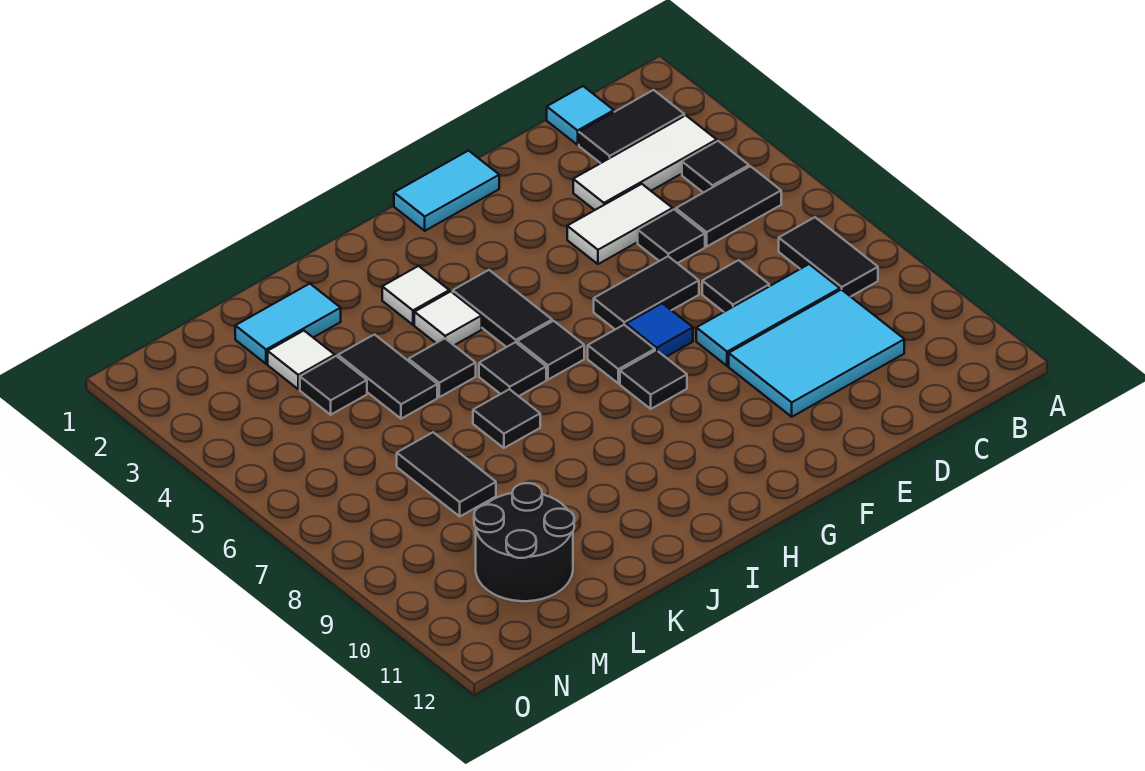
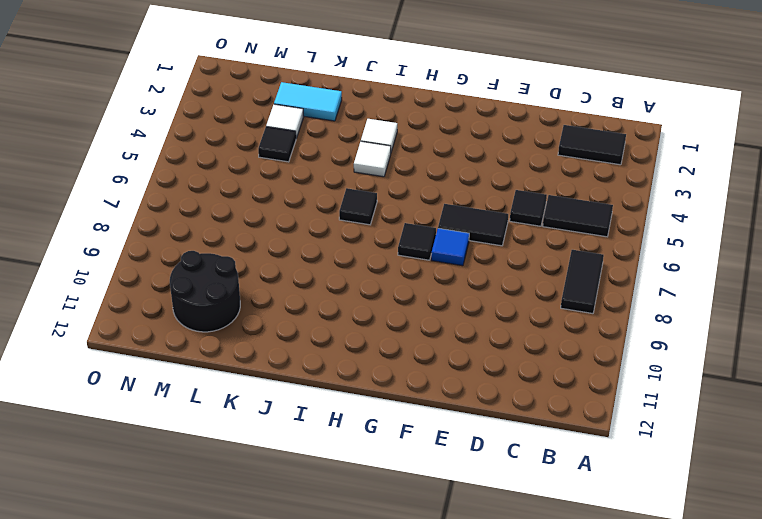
none -> white 1x3 tile [573,116,717,210]
none -> black 1x1 tile [682,141,749,193]
none -> cyan 1x1 tile [547,86,614,145]

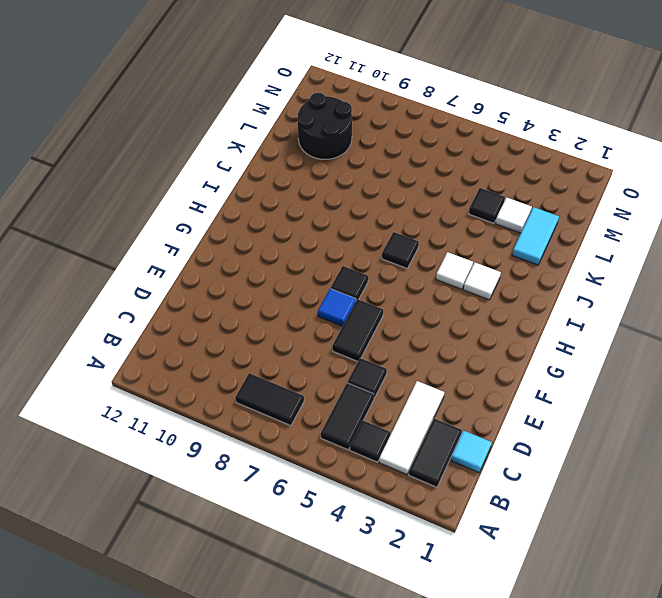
none -> cyan 1x3 tile [696,264,840,366]
none -> cyan 2x3 tile [729,289,904,417]
none -> white 1x2 tile [567,184,673,264]

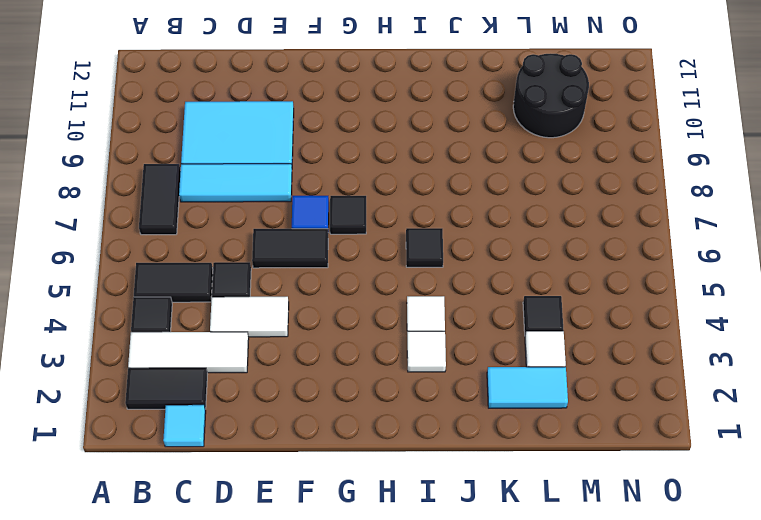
none -> black 1x1 tile [702,260,769,312]
none -> cyan 1x2 tile [394,151,499,231]
none -> black 1x1 tile [620,350,687,409]

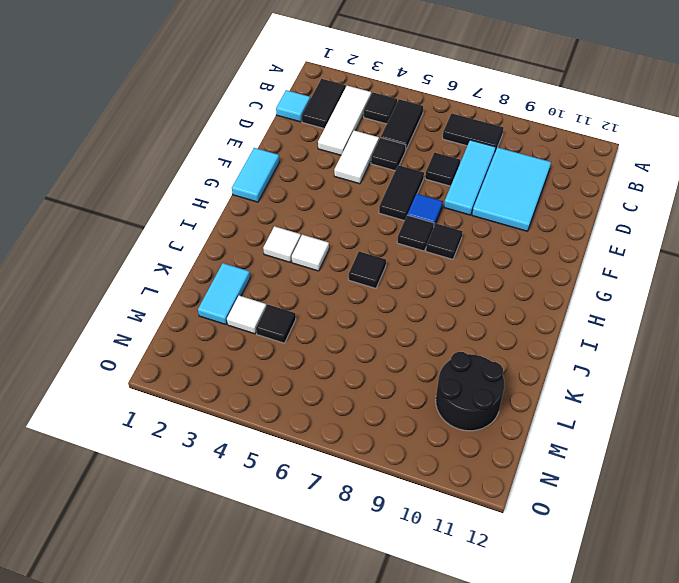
none -> black 1x2 tile [453,270,552,347]
none -> black 1x1 tile [517,321,584,380]
none -> black 1x1 tile [409,338,476,397]

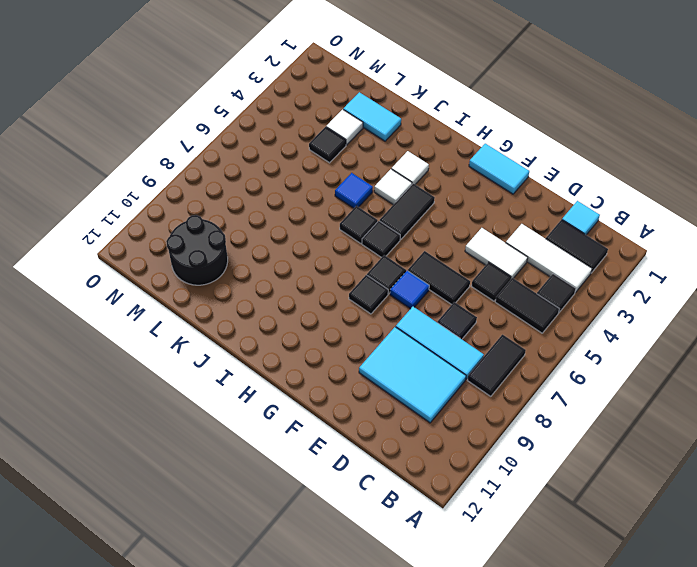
blue 1x1 tile [335,173,373,208] -> black 1x1 tile [409,338,476,397]
none -> black 1x1 tile [473,389,540,448]
none -> black 1x2 tile [338,334,437,419]
none -> black 1x2 tile [397,432,496,516]

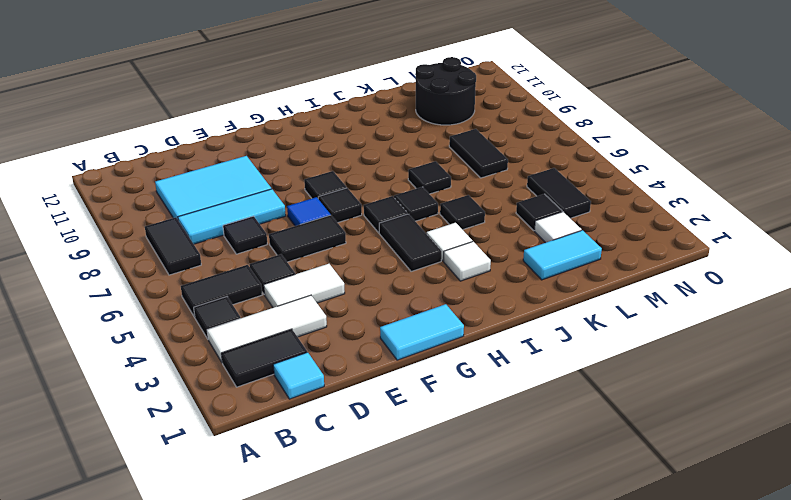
black 1x2 tile [527,168,591,218] -> black 1x2 tile moved to [338,334,437,419]

